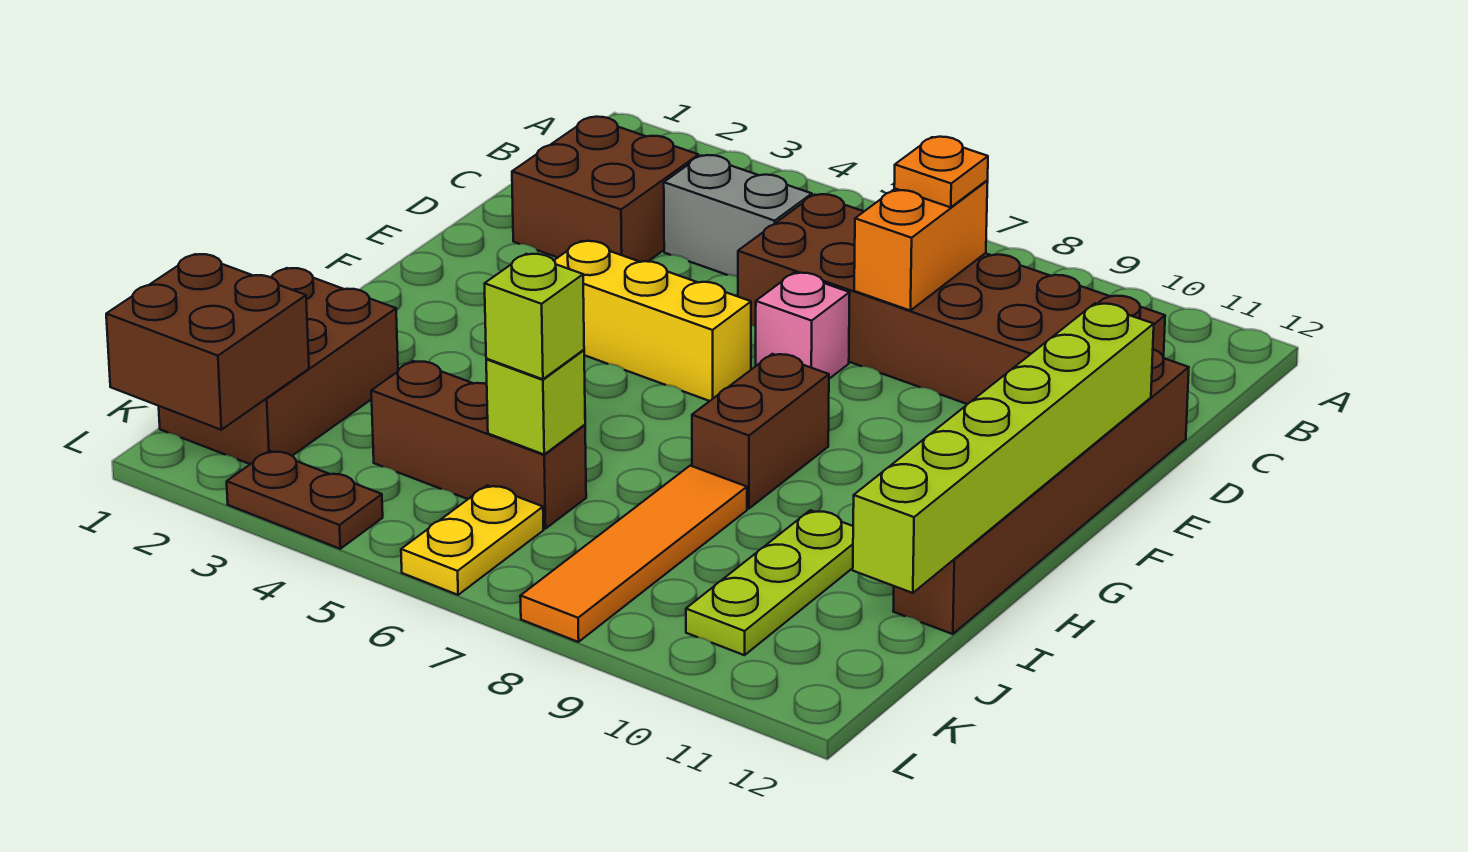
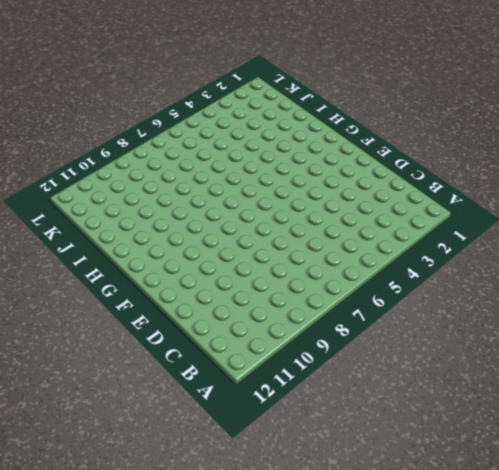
none -> brown 2x2 brick [512,117,699,262]
none -> grey 1x2 brick [664,155,812,276]
none -> brown 2x6 brick [738,194,1165,404]

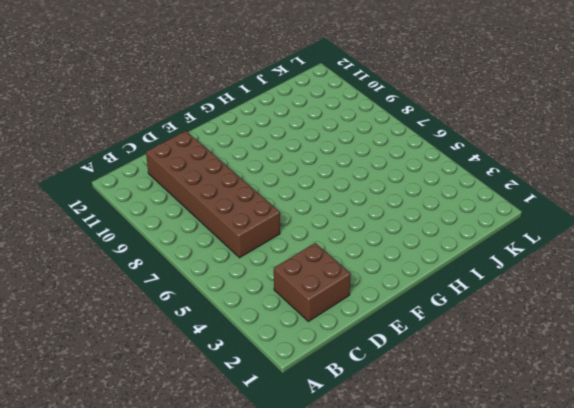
none -> grey 1x2 brick [664,155,812,276]
none -> brown 1x6 brick [893,349,1189,634]
none -> pink 1x1 brick [756,273,850,379]

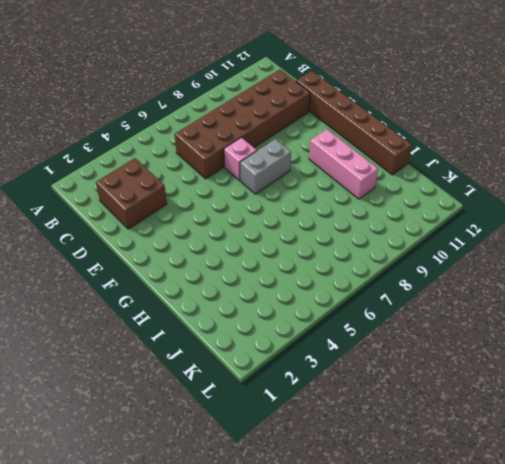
grey 1x2 brick [240,139,291,194] -> grey 1x2 brick moved to [664,155,812,276]
pink 1x3 brick [309,129,378,199] -> lime 1x3 plate [686,510,853,655]
none -> yellow 1x3 brick [554,241,751,401]
none -> brown 1x2 brick [692,354,829,509]
none -> brown 2x3 brick [159,268,398,464]

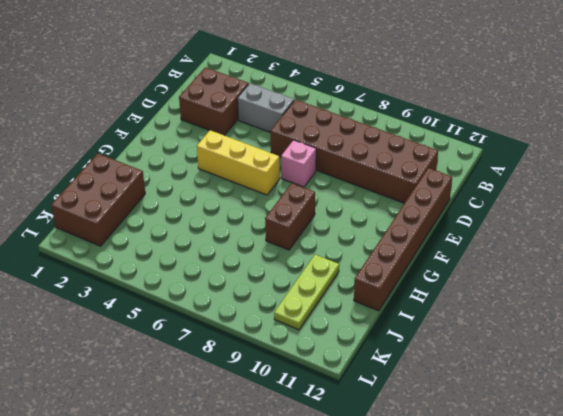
none -> orange 1x4 tile [520,466,747,642]
none -> brown 1x3 brick [371,361,586,529]
none -> yellow 1x2 plate [401,485,543,595]

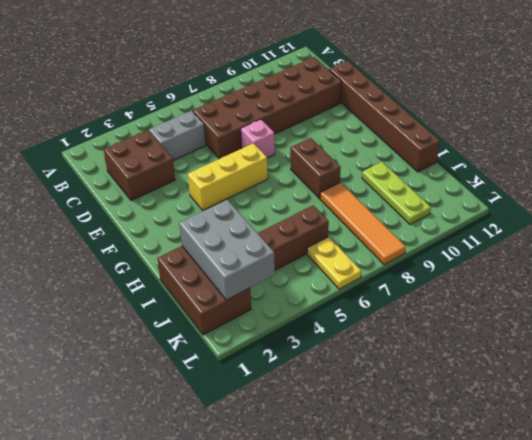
grey 2x3 brick [179,200,275,300] -> brown 2x2 brick [106,254,309,430]
none -> brown 1x2 plate [227,451,383,549]
none -> orange 1x2 brick [854,181,988,310]
none -> lime 1x6 brick [853,303,1154,593]

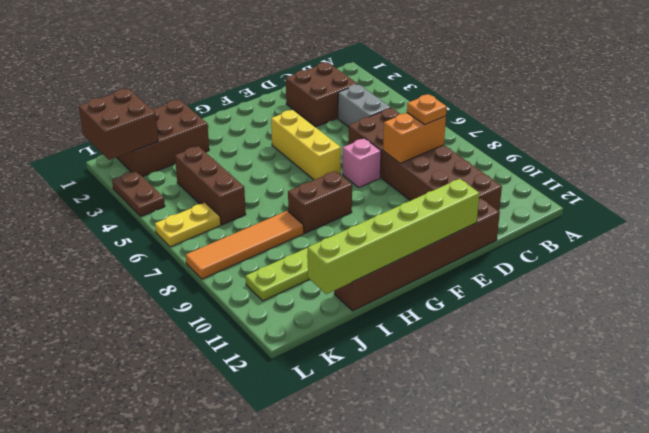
none -> lime 1x1 brick [486,350,585,454]
none -> lime 1x1 brick [485,254,584,379]

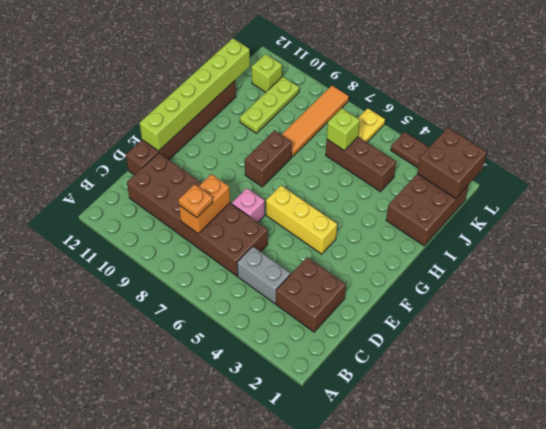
lime 1x1 brick [252,54,282,92] -> lime 1x1 brick moved to [485,254,584,379]

